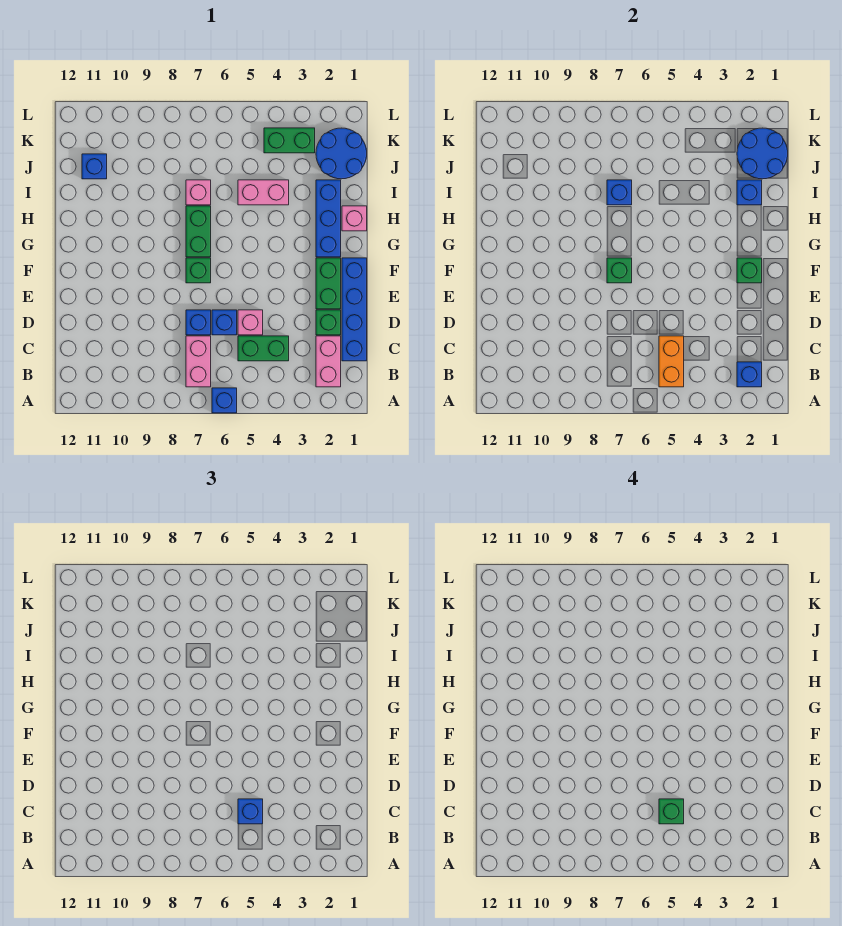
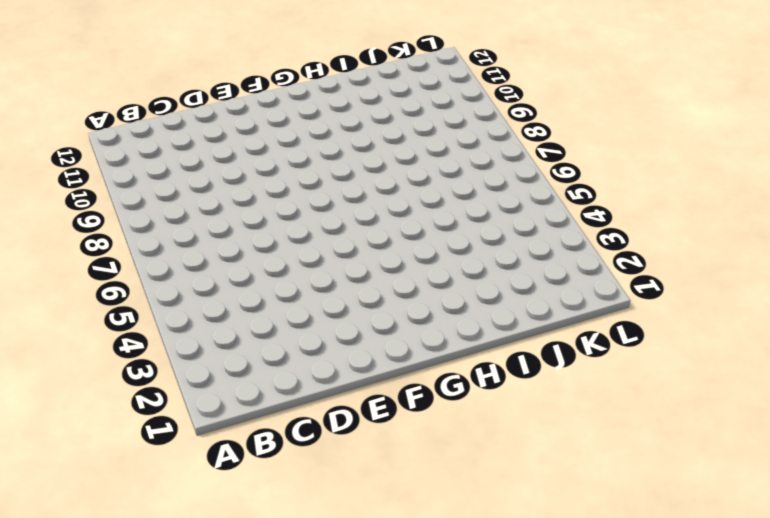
none -> blue 1x1 brick [212,388,237,413]
none -> pink 1x2 brick [316,336,341,387]
none -> pink 1x2 brick [186,336,211,387]

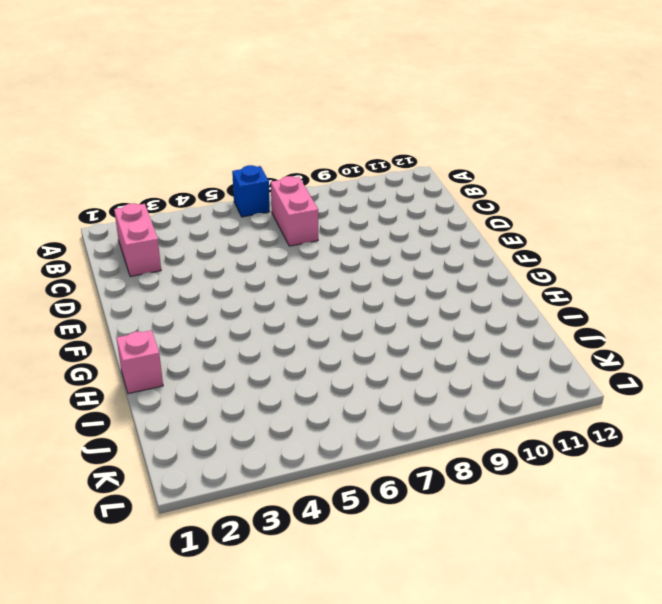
none -> blue 1x4 brick [342,258,367,361]
none -> green 1x2 brick [238,336,289,361]
none -> green 1x1 brick [316,310,341,335]

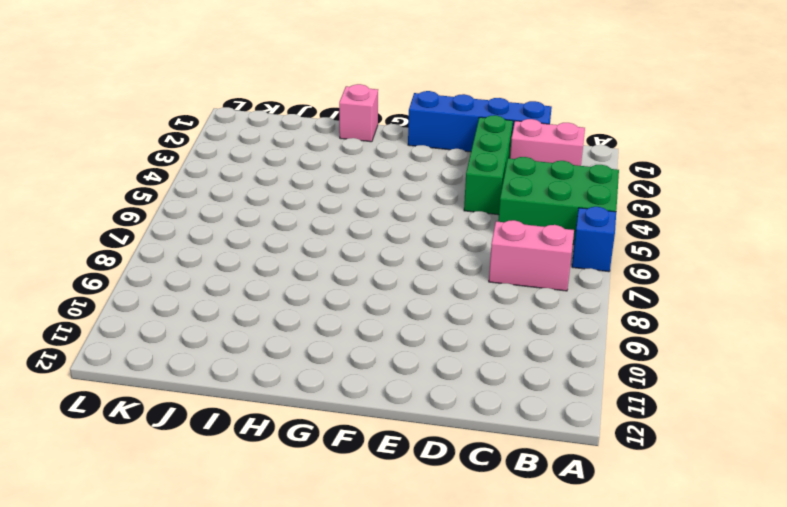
green 2x3 brick [498,157,619,245] -> green 1x2 brick [238,336,289,361]
green 1x3 brick [464,115,513,215] -> green 1x1 brick [316,310,341,335]
none -> pink 1x1 brick [238,310,263,335]
none -> blue 1x1 brick [212,310,237,335]
none -> blue 1x1 brick [186,310,211,335]

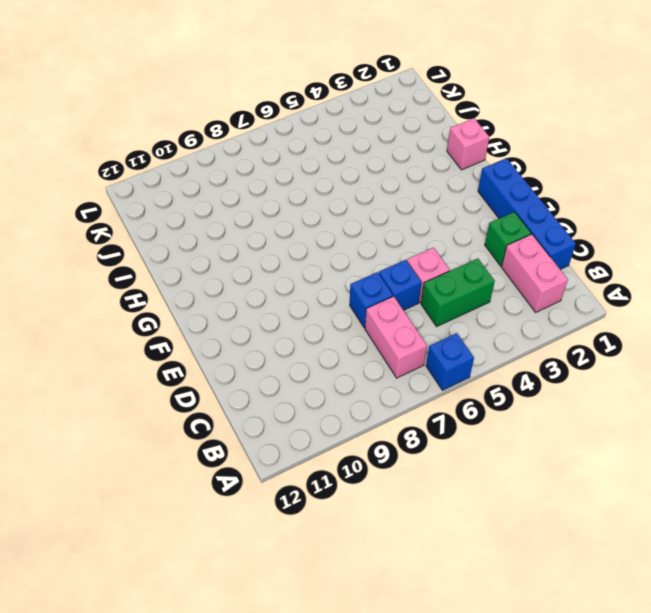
none -> green 1x2 brick [316,258,341,309]
none -> green 1x1 brick [186,258,211,283]
none -> blue 1x3 brick [316,180,341,257]

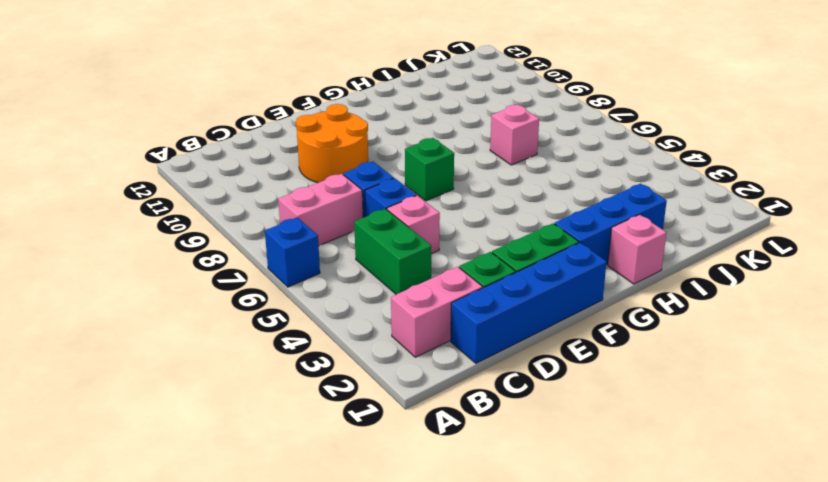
orange 2x2 round brick [296,104,368,183] -> none
none -> green 1x2 brick [186,206,211,257]
none -> pink 1x2 brick [238,180,289,205]
none -> blue 2x2 round brick [316,128,367,179]

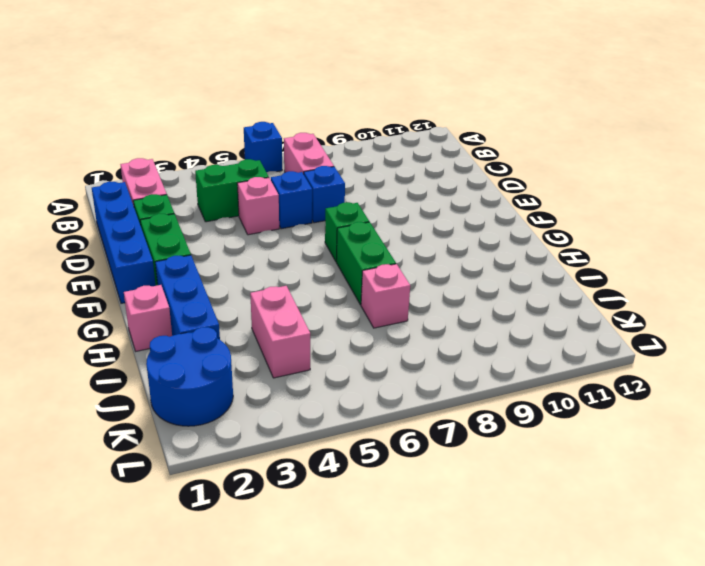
pink 1x2 brick [250,286,310,378] -> pink 1x2 brick turned to [238,180,289,205]
none -> blue 1x1 brick [82,154,107,179]
none -> green 1x2 brick [264,128,315,153]
none -> blue 1x1 brick [737,362,762,387]

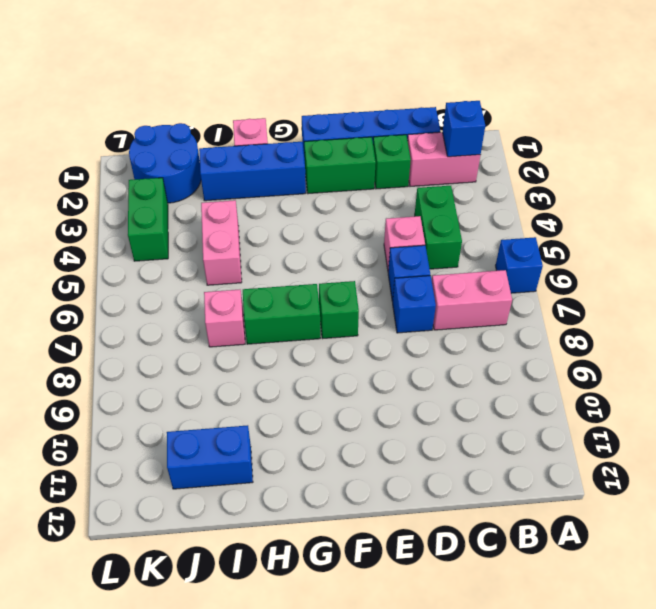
blue 1x2 brick [167,425,253,489] -> blue 1x1 brick [82,154,107,179]
none -> orange 1x2 brick [659,336,684,387]
none -> green 1x1 brick [737,258,762,283]
none -> green 1x1 brick [607,258,632,283]

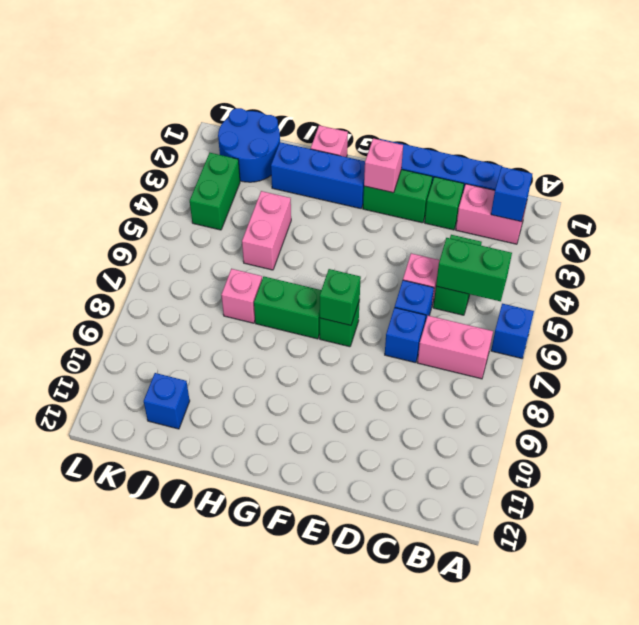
green 1x2 brick [436,238,512,301] -> orange 1x2 brick [659,336,684,387]
pink 1x1 brick [364,138,403,193] -> green 1x1 brick [737,258,762,283]
none -> blue 1x1 brick [737,180,762,205]
none -> blue 1x1 brick [607,180,632,205]
none -> blue 2x2 round brick [737,128,788,179]

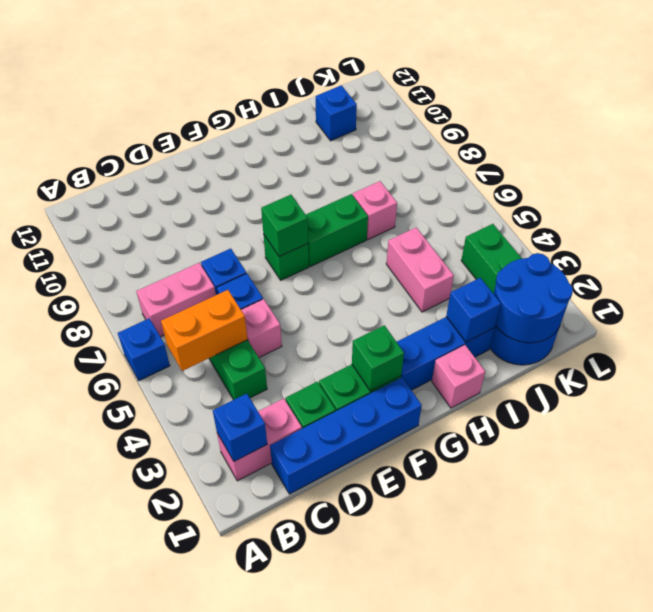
none -> blue 1x1 brick [607,180,632,205]
none -> blue 1x1 brick [238,799,263,824]
none -> green 1x1 brick [659,799,684,824]

